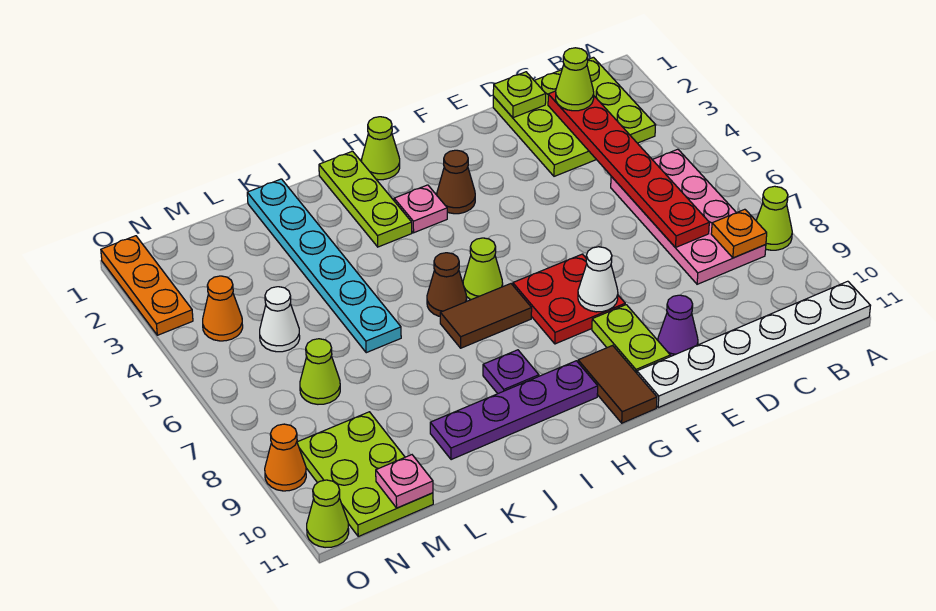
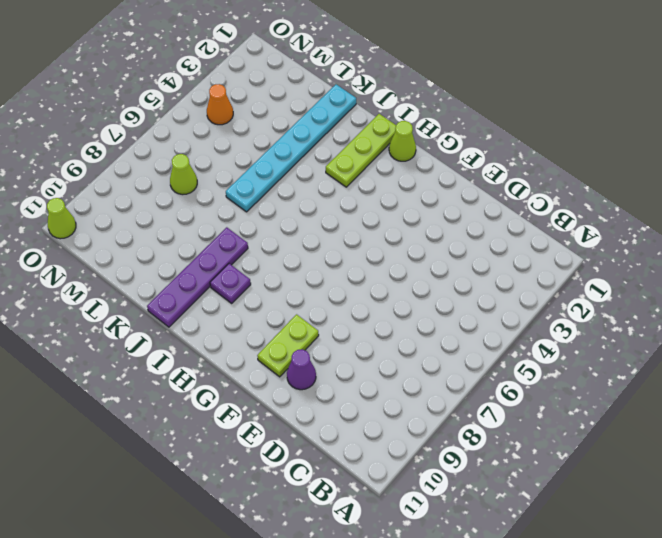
purple 1x4 plate [147,227,248,327] -> purple 1x4 plate turned to [430,361,598,460]
none -> lime 1x1 cone [756,186,792,250]
none -> white 1x6 plate [637,281,870,407]
none -> lime 3x3 plate [493,57,656,176]
none -> pink 2x4 plate [611,149,766,284]

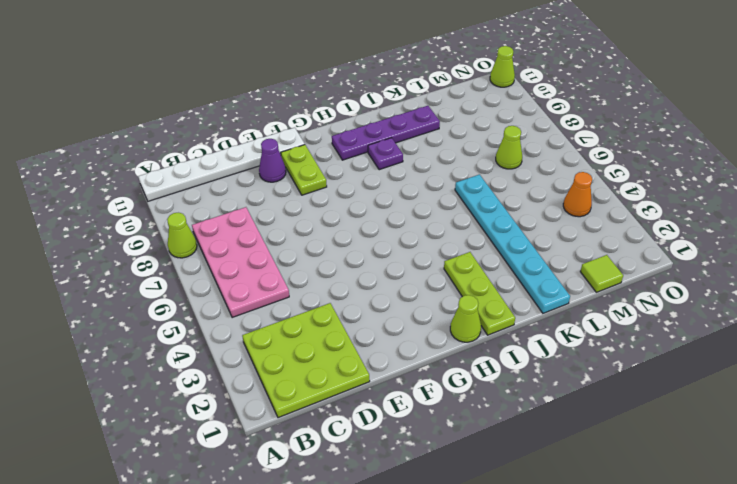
lime 1x1 tile [580,255,623,292] -> none
none -> red 2x2 plate [513,254,625,344]
none -> brown 1x1 cone [437,150,475,214]
none -> brown 1x2 tile [578,345,657,423]
none -> pink 1x1 plate [394,185,447,233]

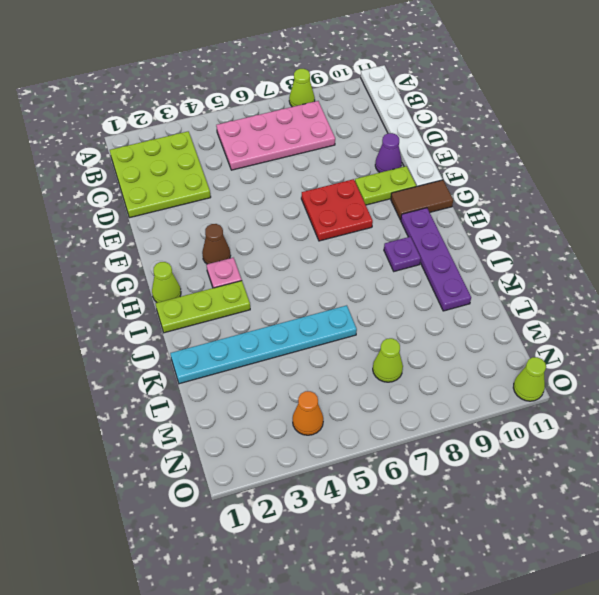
none -> lime 1x1 cone [463,238,503,300]
none -> brown 1x2 tile [440,284,532,348]
none -> brown 1x1 cone [427,253,467,316]
none -> white 1x1 cone [260,287,300,352]

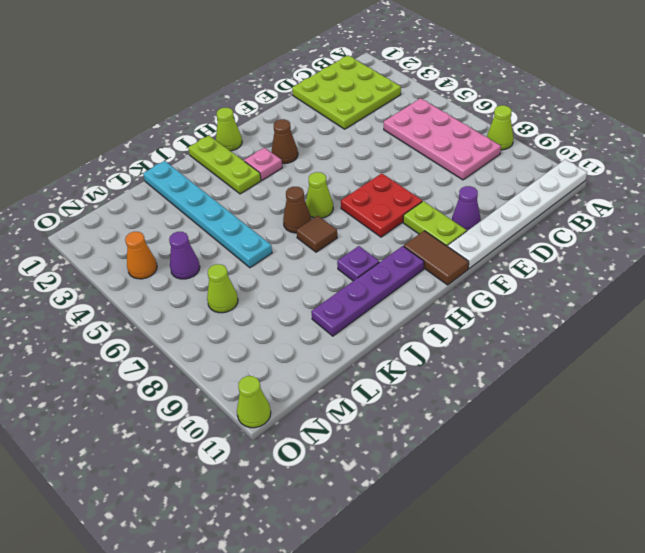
brown 1x1 tile [296,216,337,252] -> brown 1x2 tile [440,284,532,348]
purple 1x1 cone [169,232,200,279] -> white 1x1 cone [260,287,300,352]
none -> lime 2x3 plate [297,412,433,536]
none -> orange 1x3 plate [101,236,193,335]
none -> orange 1x1 cone [265,424,306,491]
none -> orange 1x1 plate [711,209,767,258]

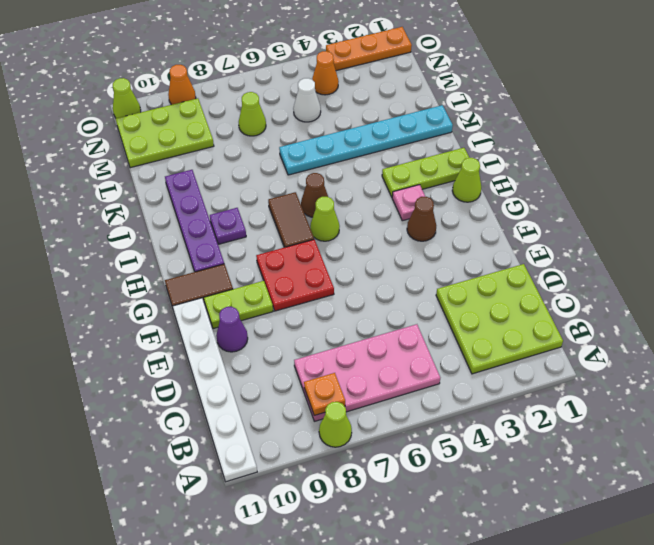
none -> red 1x6 plate [548,91,709,248]
none -> lime 1x1 plate [493,72,546,118]
none -> white 1x1 cone [578,247,618,312]
none -> pink 1x1 plate [376,455,433,508]

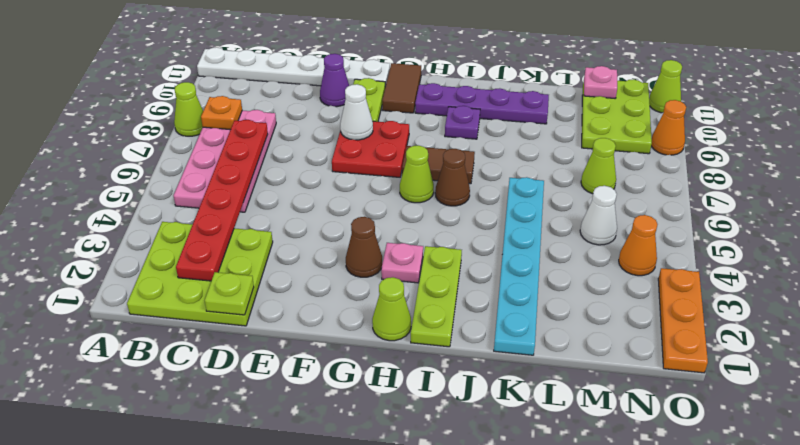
none -> lime 1x1 cone [556,48,594,111]

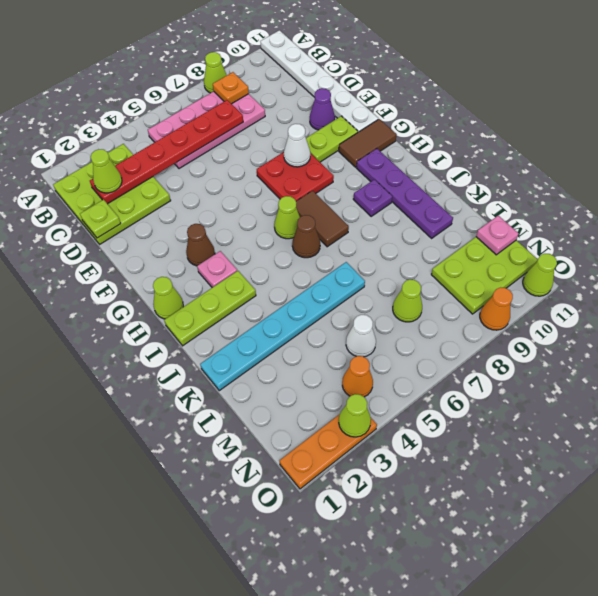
lime 1x1 cone [339,394,371,437] -> none

